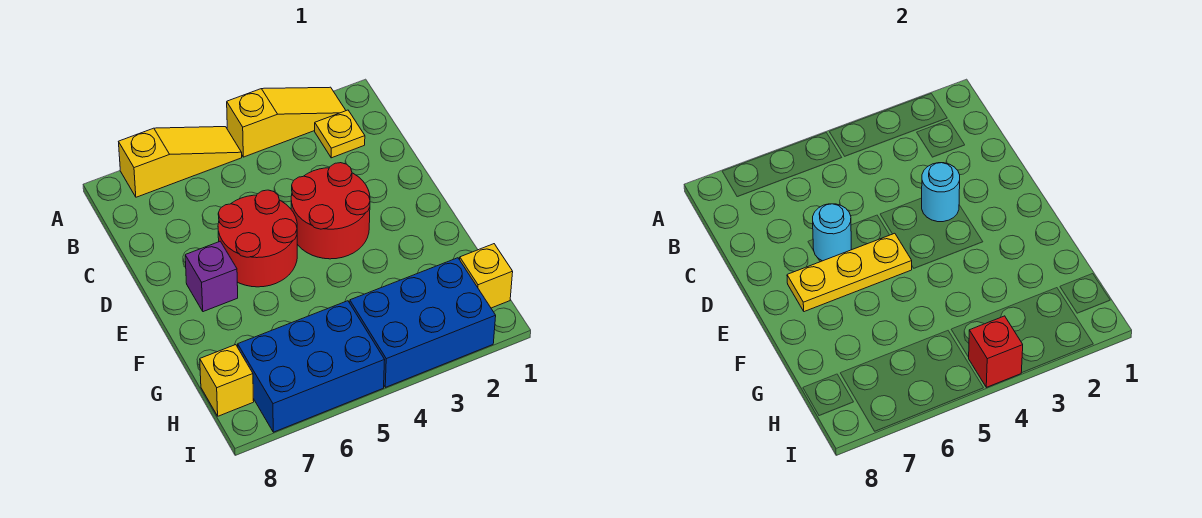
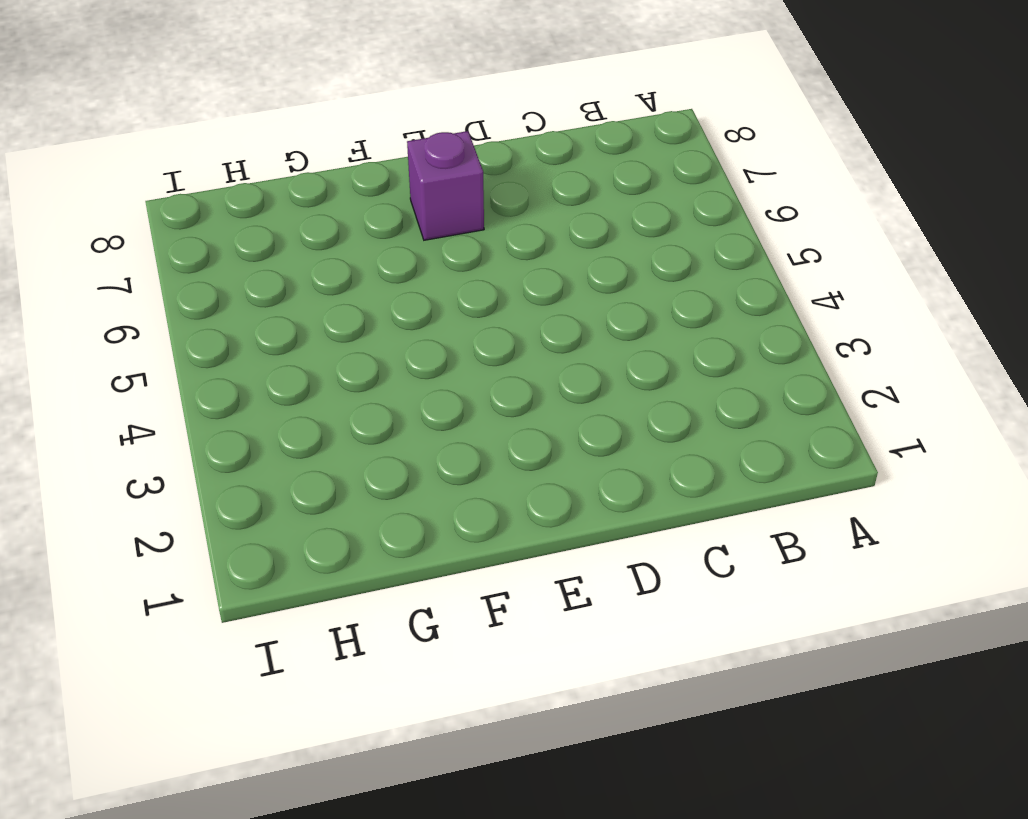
none -> yellow 1x3 slope [227,87,346,157]
none -> yellow 1x3 slope [119,127,242,197]
none -> yellow 1x1 plate [315,110,365,158]

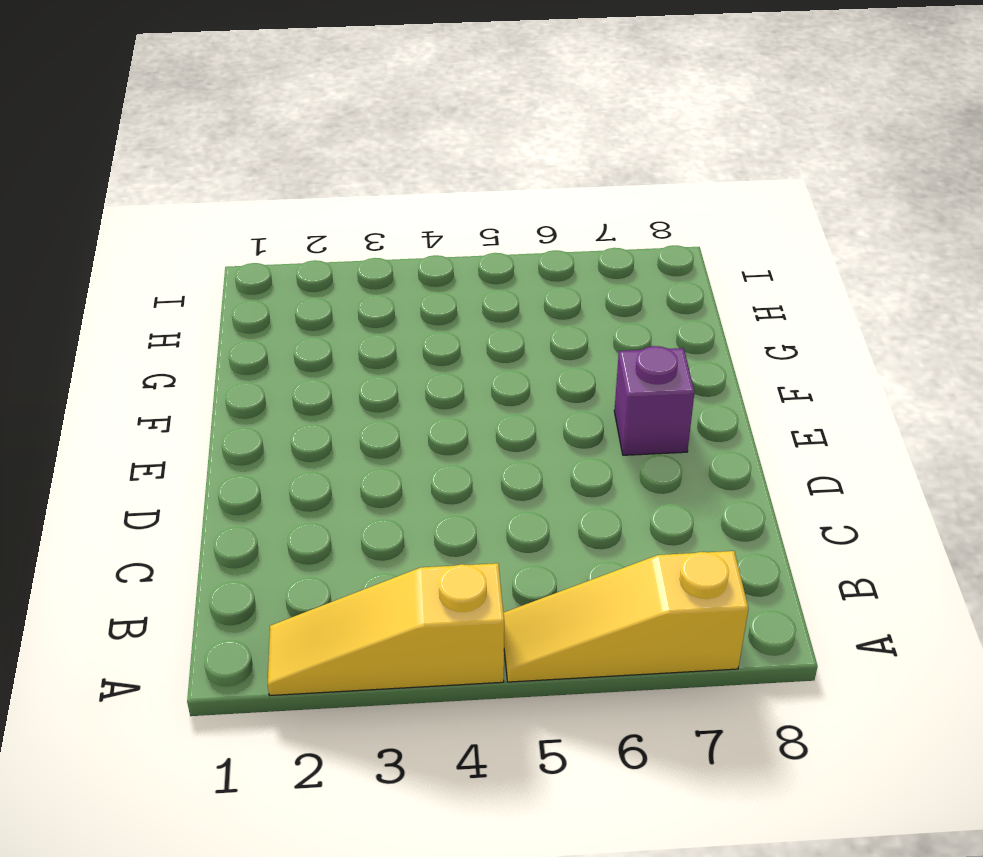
none -> yellow 1x1 plate [315,110,365,158]
none -> red 2x2 round brick [291,163,370,259]
none -> red 2x2 round brick [218,190,297,287]

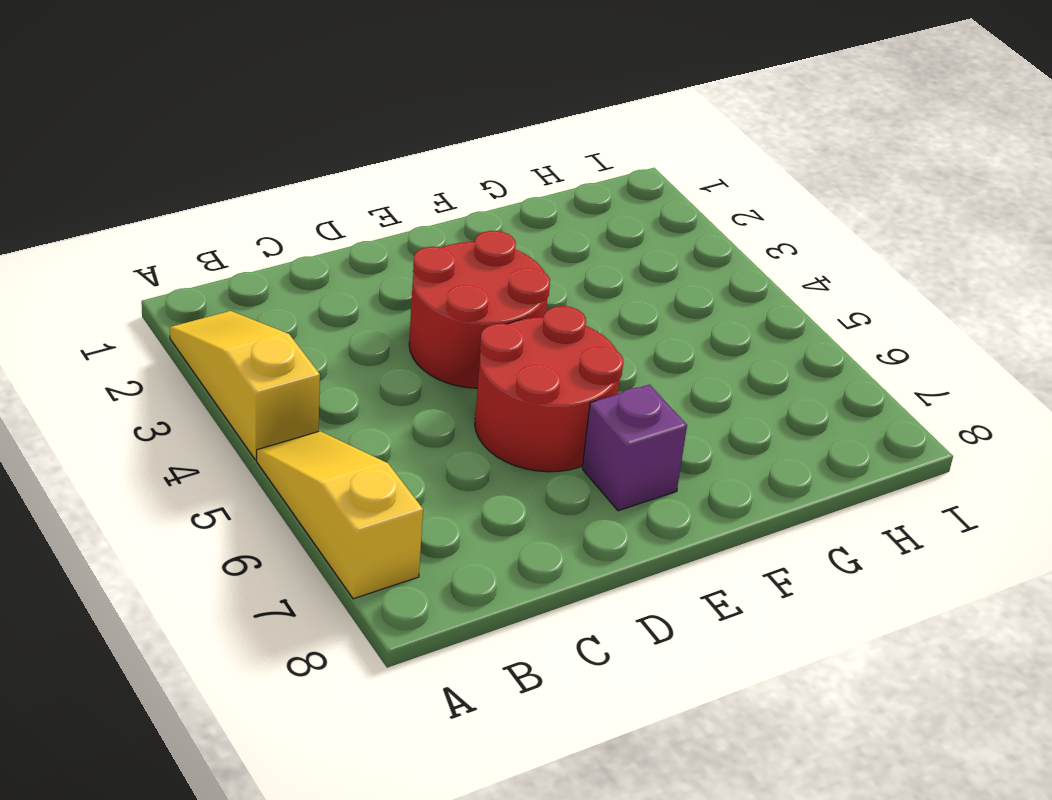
none -> yellow 1x1 plate [315,110,365,158]
none -> yellow 1x1 brick [460,244,513,308]
none -> blue 2x3 brick [350,258,496,387]

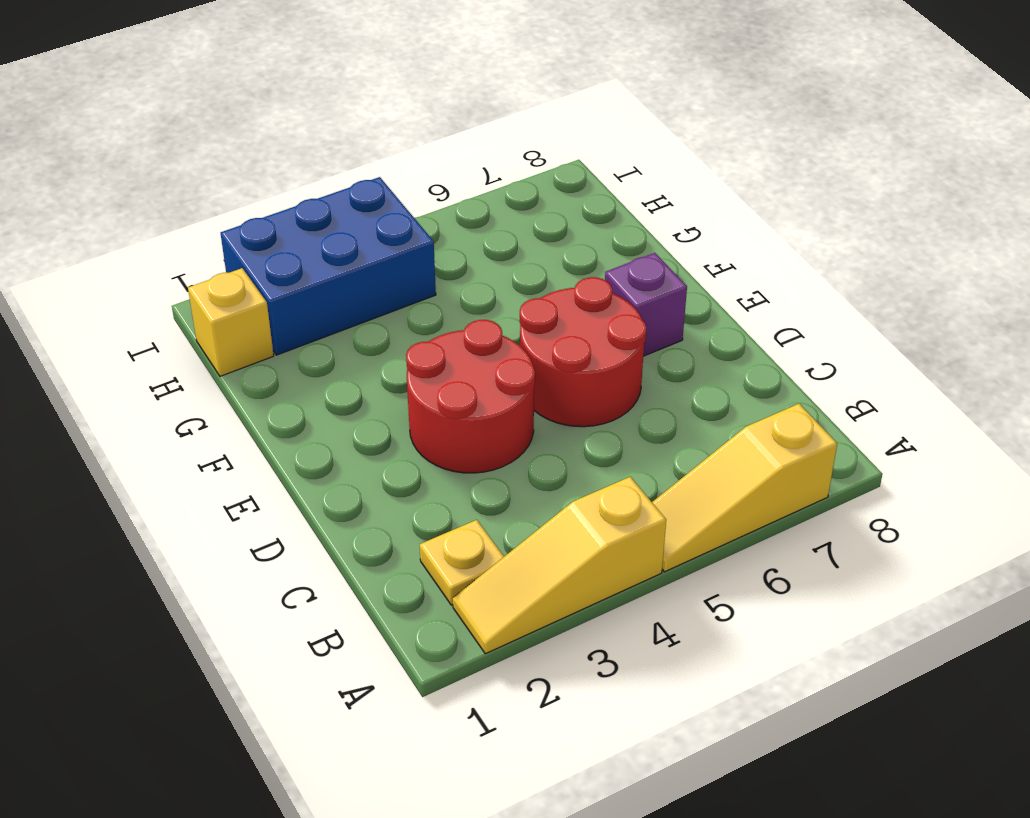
none -> blue 2x3 brick [238,301,385,432]
none -> yellow 1x1 brick [200,345,254,416]
none -> cyan 1x1 round brick [922,163,960,222]

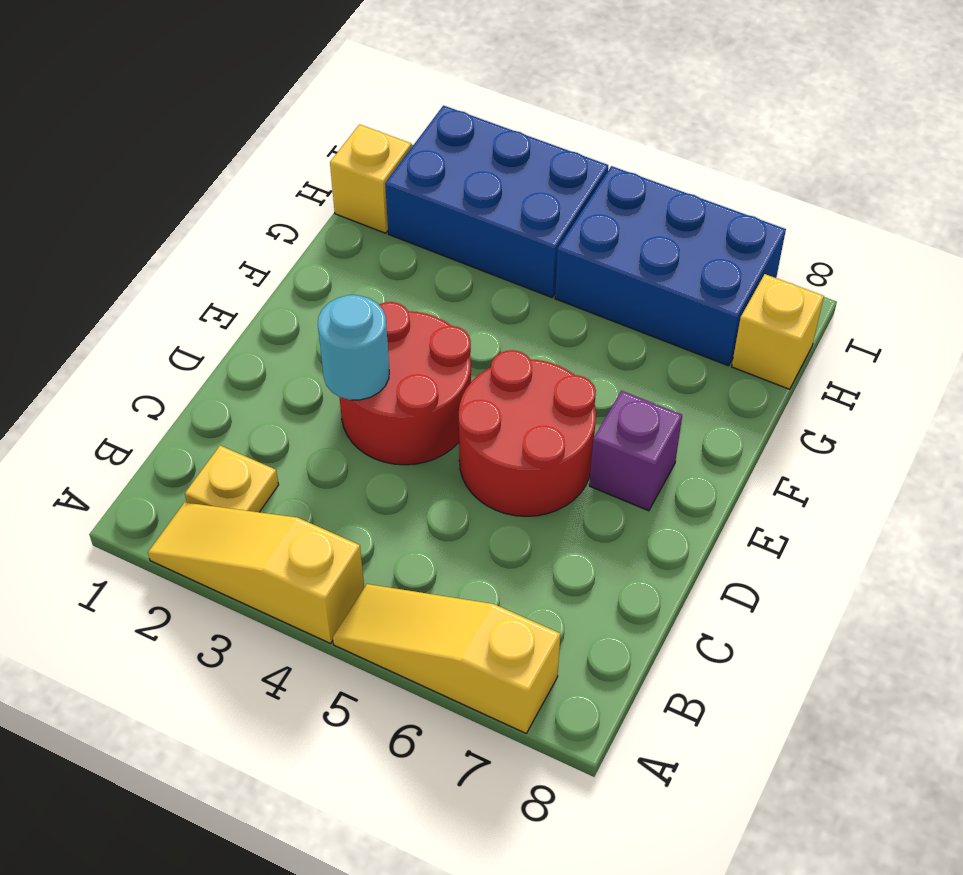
none -> cyan 1x1 round brick [813,204,851,261]
none -> yellow 1x3 plate [787,233,912,312]
none -> red 1x1 brick [969,316,1023,387]

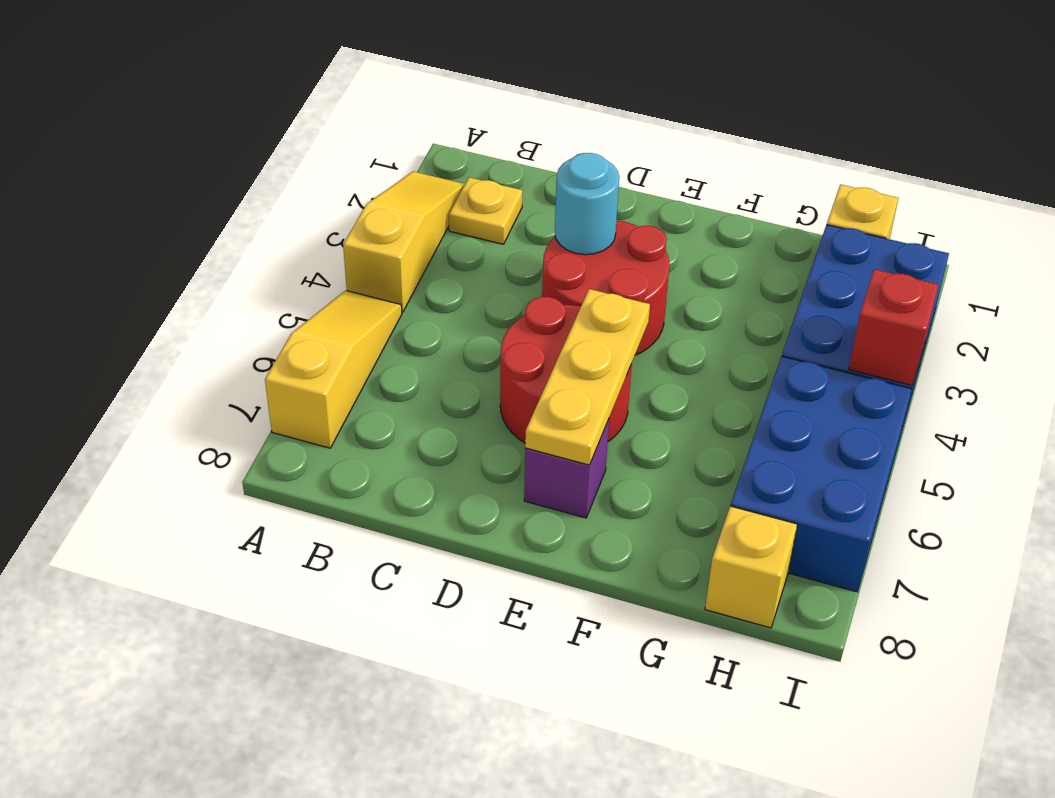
none -> cyan 1x1 round brick [813,204,851,261]

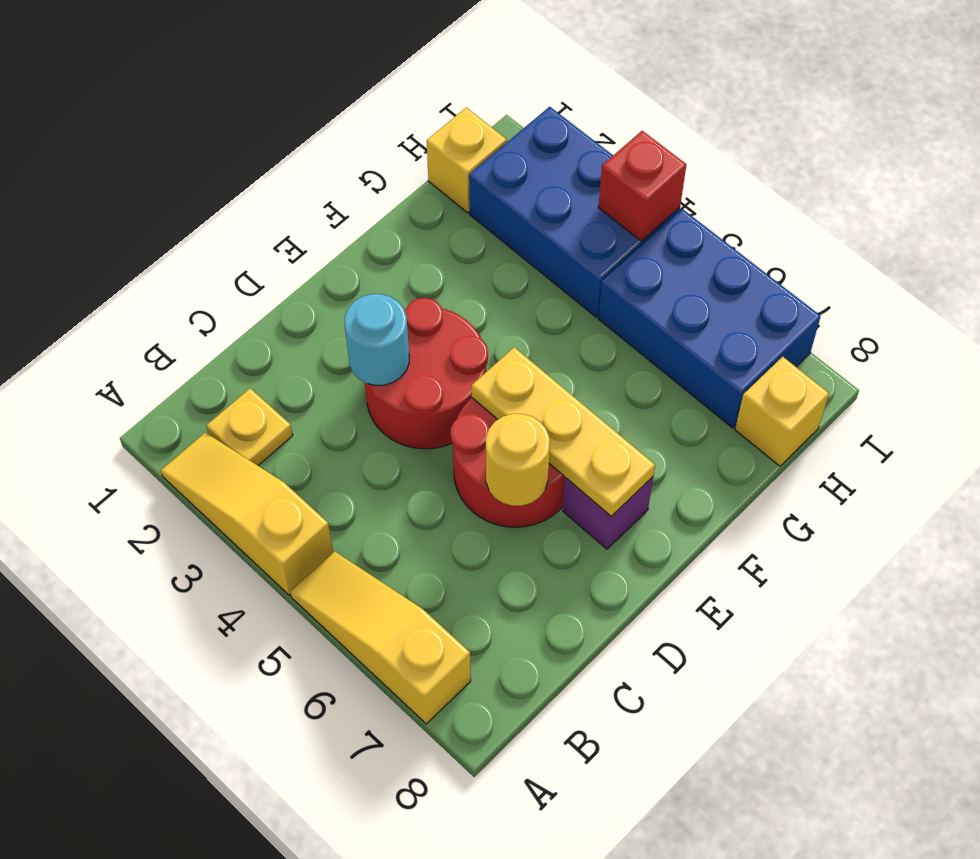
yellow 1x1 round brick [486,414,550,506] -> cyan 1x1 round brick [813,204,851,261]

